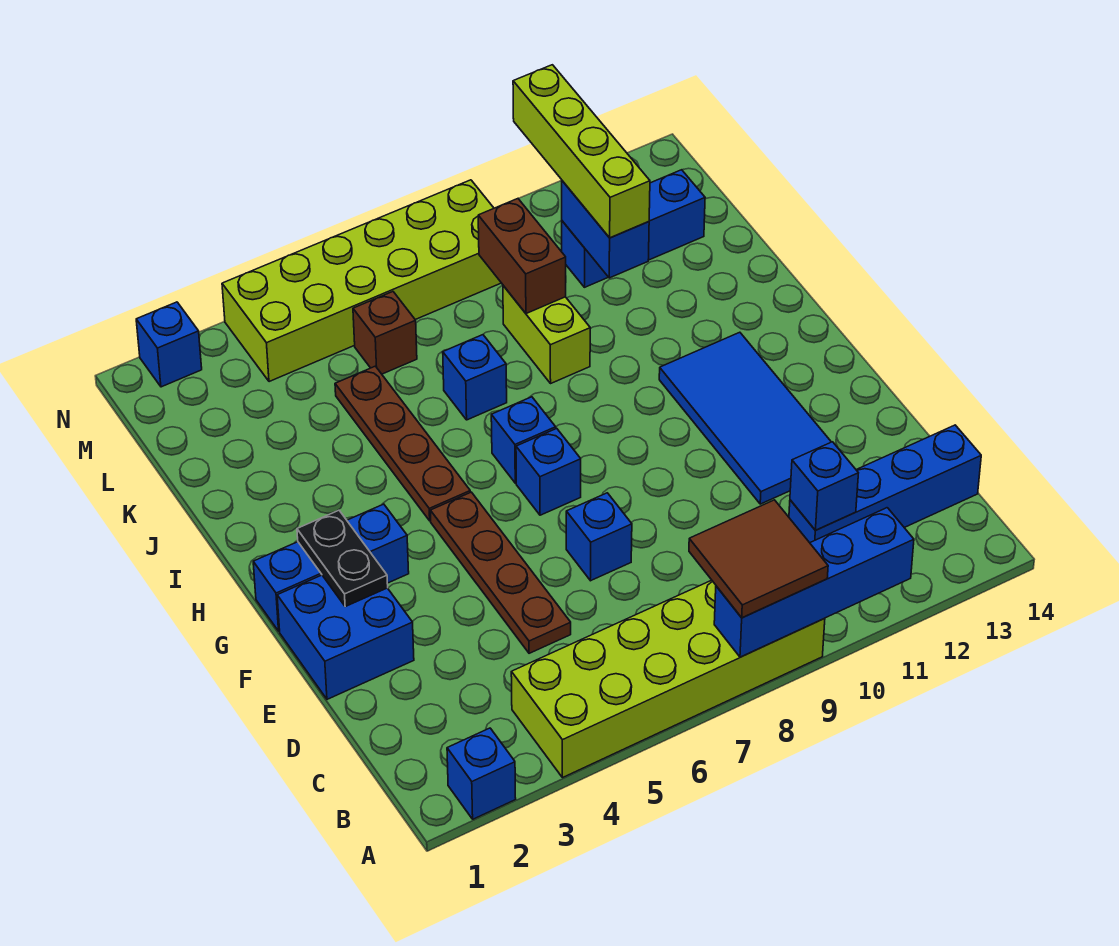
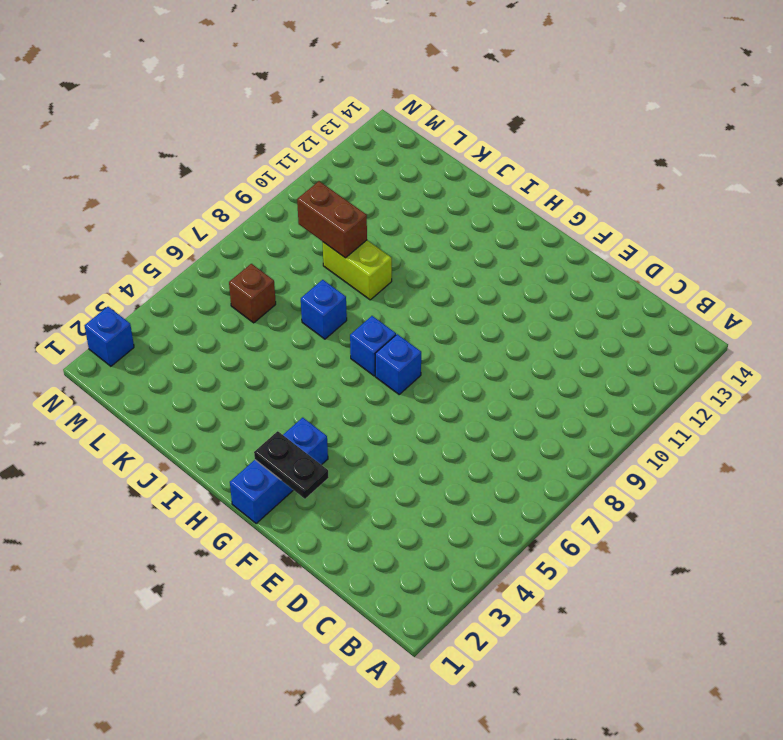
none -> blue 1x1 brick [447,728,516,819]
none -> lime 2x6 brick [511,580,825,778]
none -> blue 1x4 brick [789,425,981,543]

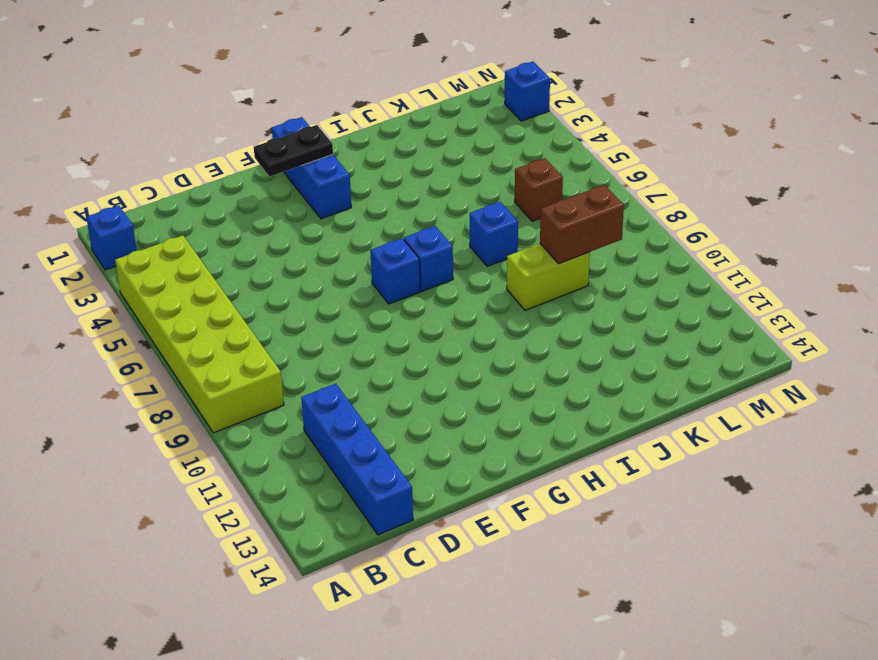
none -> brown 1x4 plate [430,492,571,653]
none -> blue 2x2 brick [277,575,414,699]
none -> blue 1x1 brick [566,493,632,581]

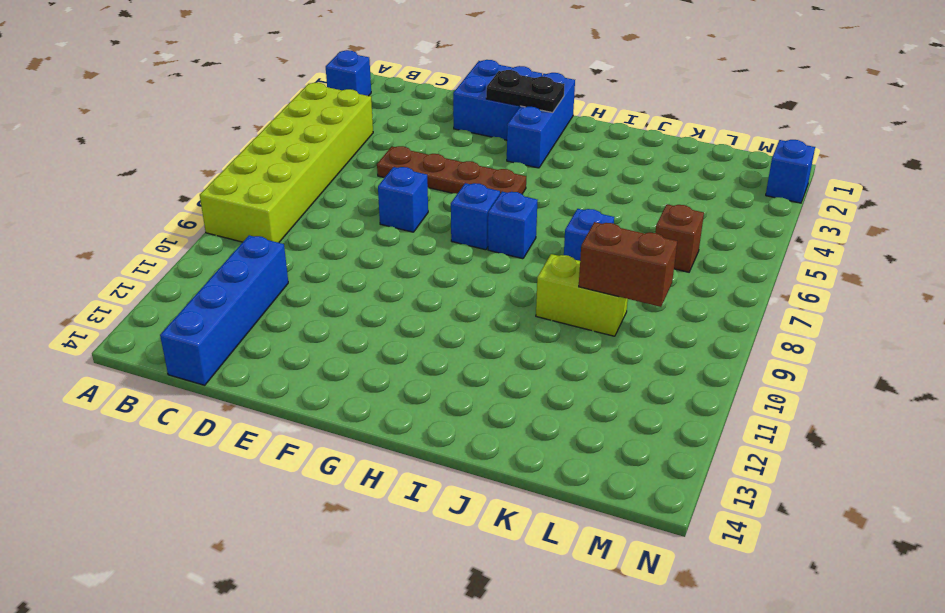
none -> blue 2x4 tile [659,332,831,504]
none -> brown 1x4 plate [335,366,470,521]
none -> blue 1x3 brick [562,170,705,287]

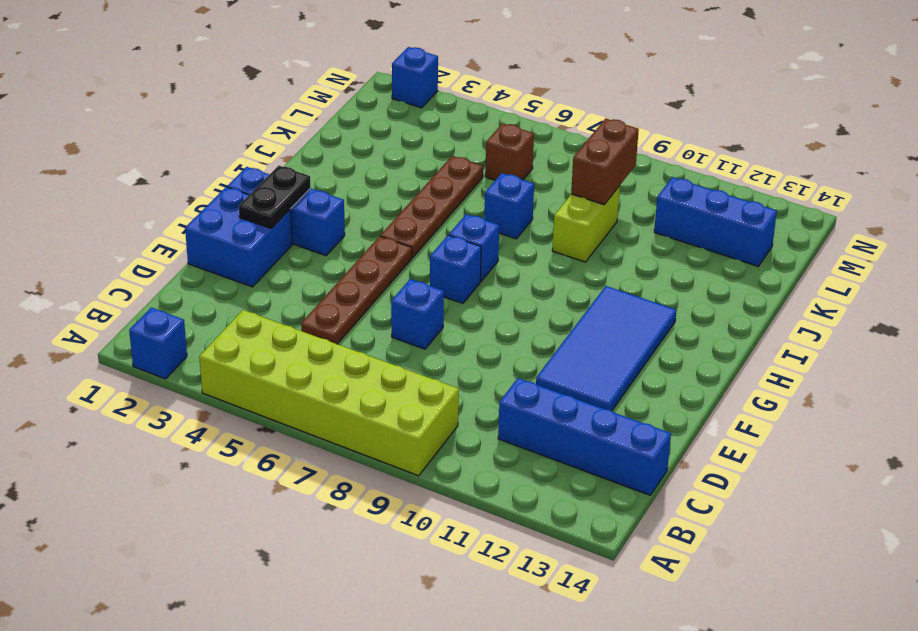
none -> lime 2x6 brick [222,180,501,382]
none -> blue 1x4 brick [714,508,914,657]
none -> blue 1x1 brick [790,442,858,530]

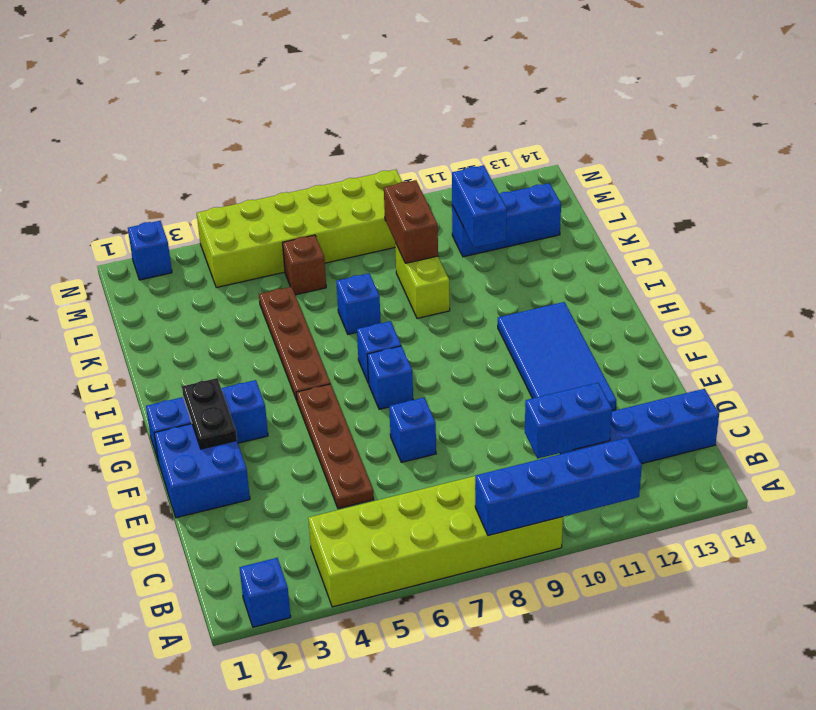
blue 1x2 brick [525,383,612,459] -> blue 1x1 brick [790,442,858,530]
none -> brown 2x2 tile [689,500,828,618]
none -> lime 1x4 brick [513,65,650,238]

